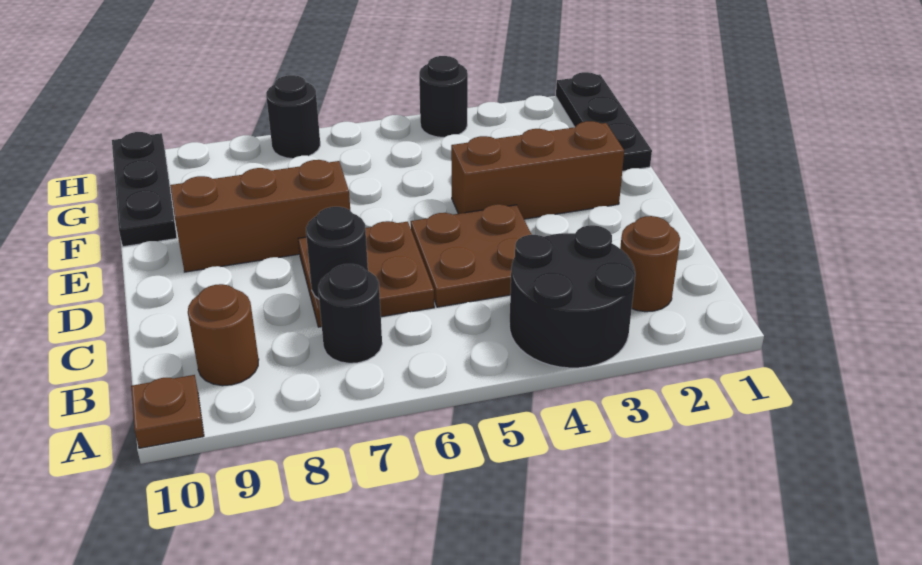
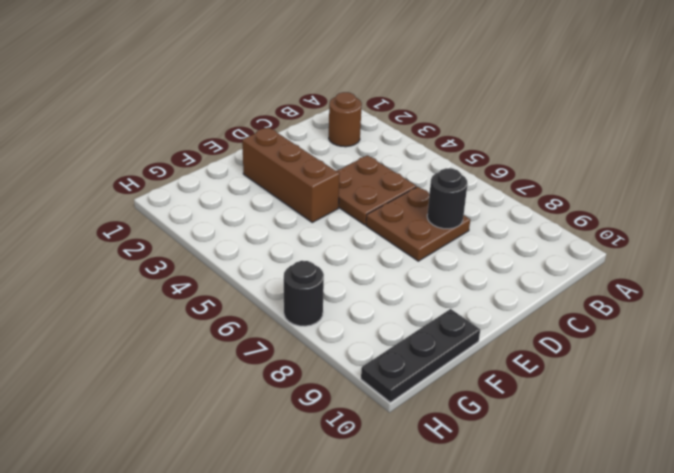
none -> black 2x2 round brick [509,225,635,368]
none -> brown 1x1 plate [131,375,204,448]
none -> black 1x1 round brick [318,264,382,363]

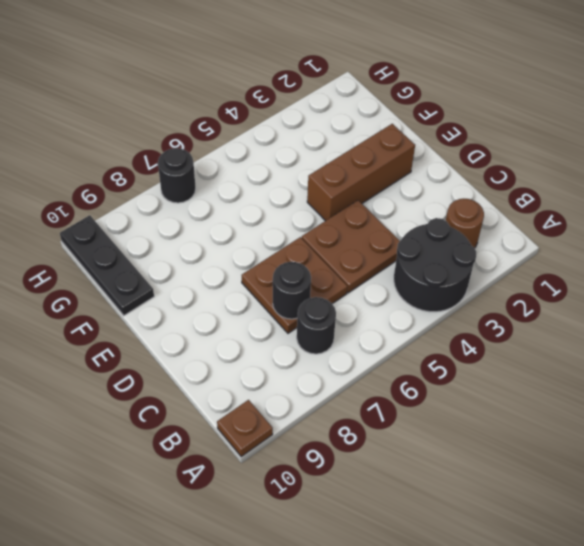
none -> brown 1x1 round brick [188,284,259,386]
none -> brown 1x3 brick [170,160,350,272]
none -> black 1x3 plate [556,72,652,171]

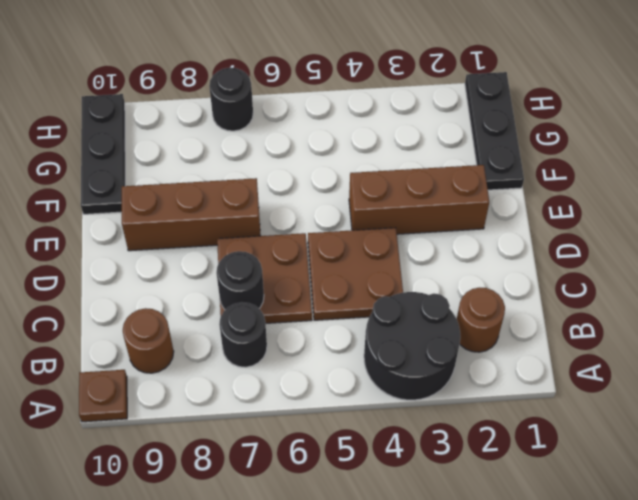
none -> black 1x1 round brick [419,56,468,137]

